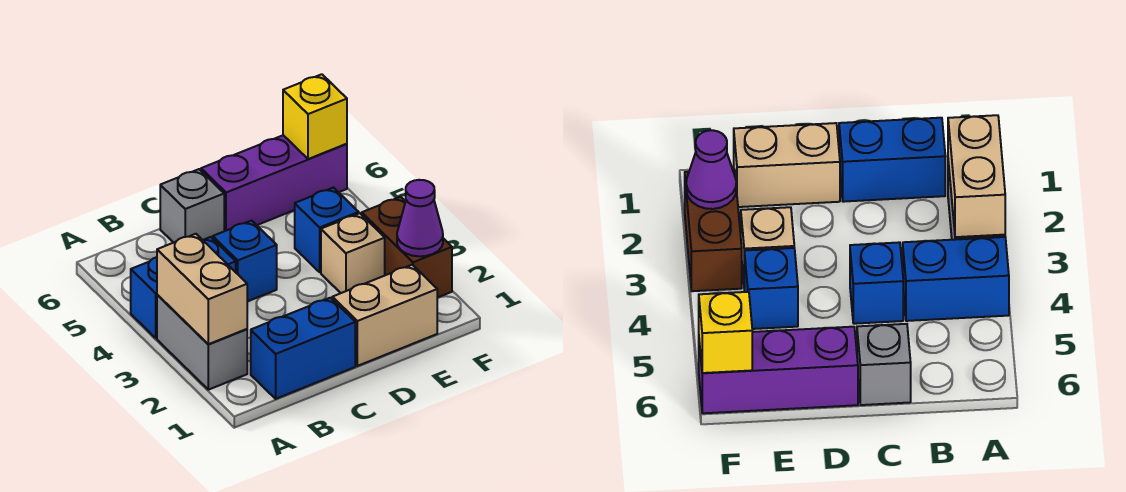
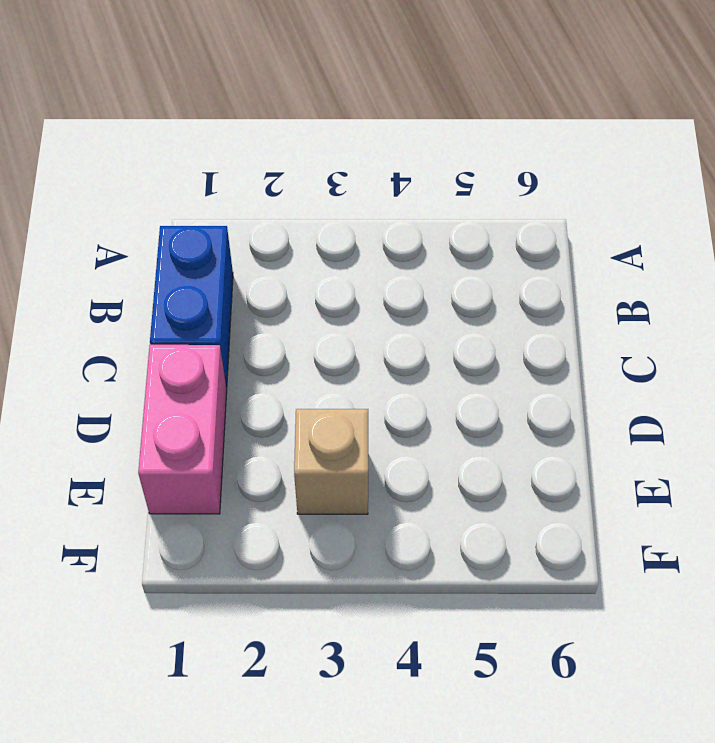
pink 1x2 brick [138,345,227,514] -> tan 1x2 brick [332,265,437,366]
none -> grey 1x2 brick [157,295,247,390]
none -> blue 1x2 brick [131,237,236,338]
none -> blue 1x1 brick [213,221,277,302]

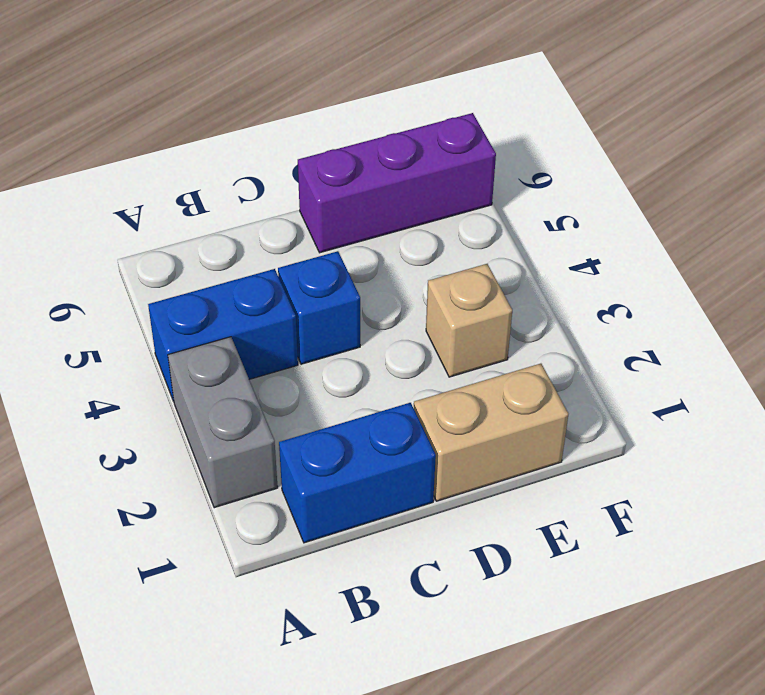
none -> grey 1x1 brick [160,169,224,243]
none -> blue 1x1 brick [295,188,359,272]
none -> brown 1x2 brick [362,197,452,298]

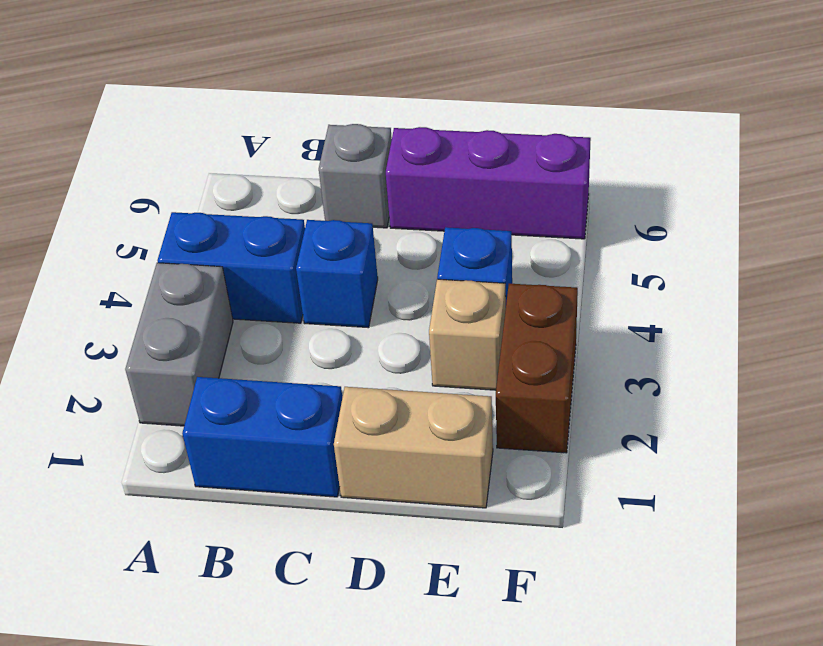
none -> tan 1x2 brick [157,234,247,344]
none -> purple 1x1 cone [397,180,443,256]
none -> yellow 1x1 brick [283,74,347,159]

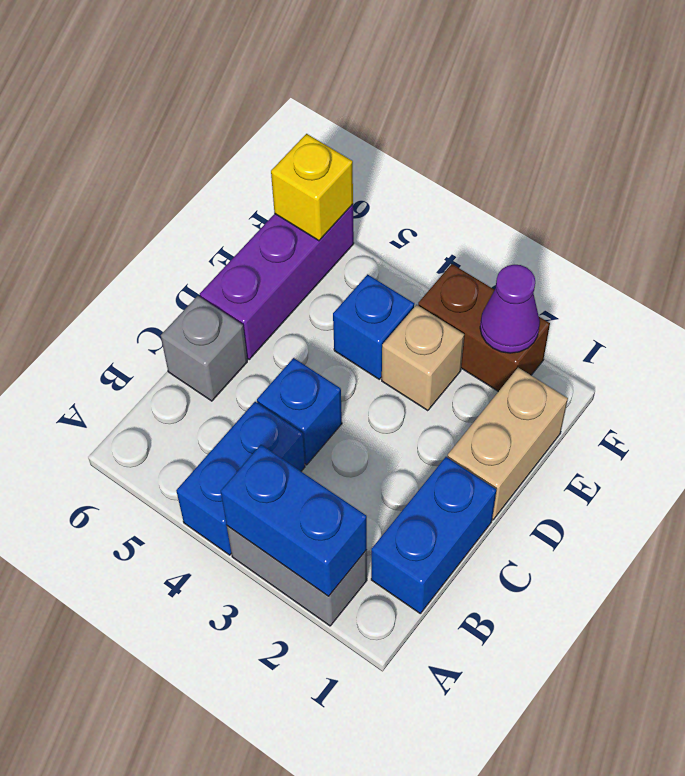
blue 1x2 brick [221,445,367,596] -> tan 1x2 brick [157,234,247,344]

